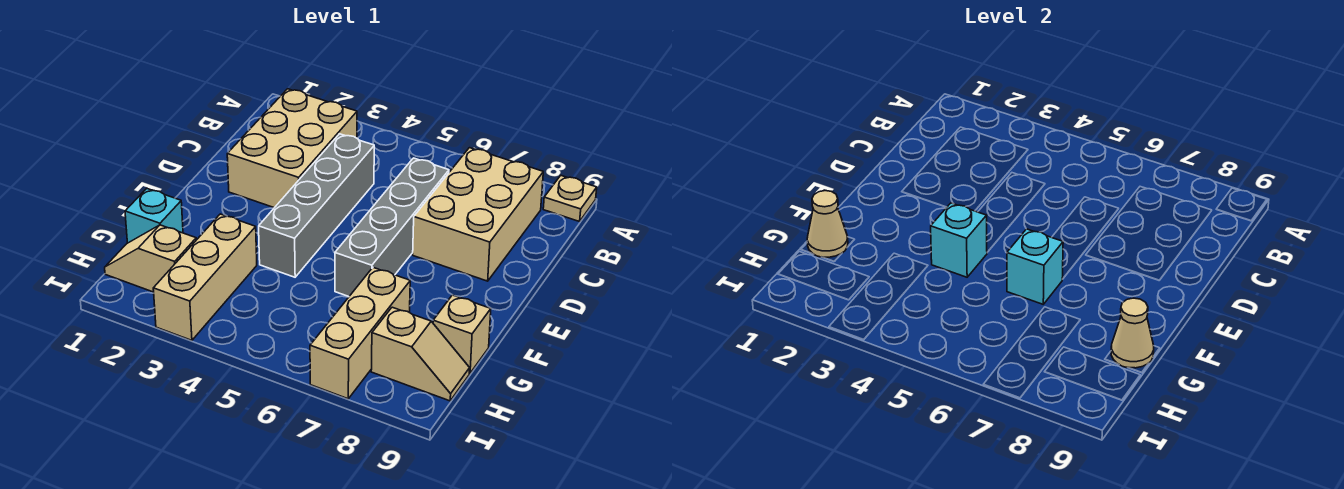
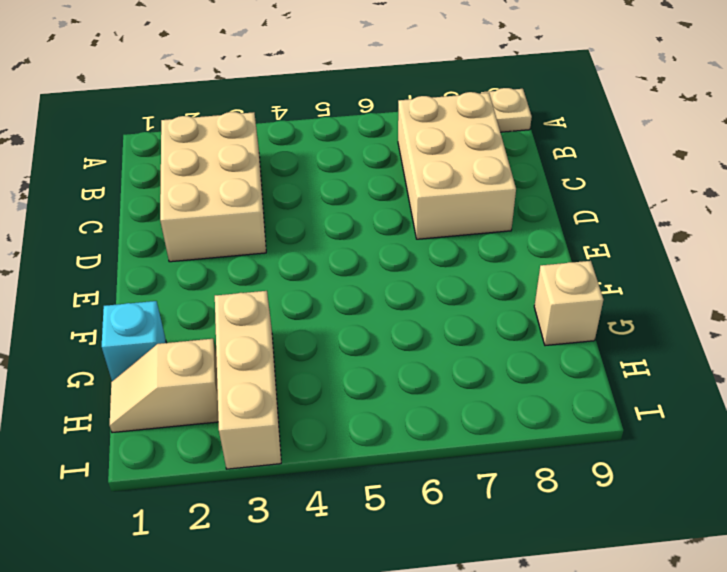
none -> grey 1x4 brick [259,134,374,277]
none -> grey 1x4 brick [335,158,449,296]
none -> tan 1x3 brick [310,268,410,399]

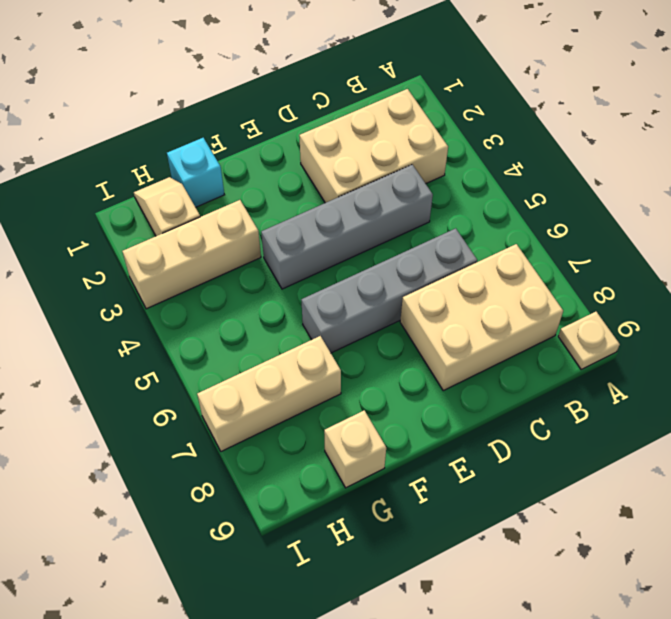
none -> tan 1x2 slope [371,307,470,401]
none -> cyan 1x1 brick [931,203,987,277]
none -> cyan 1x1 brick [1007,229,1063,304]

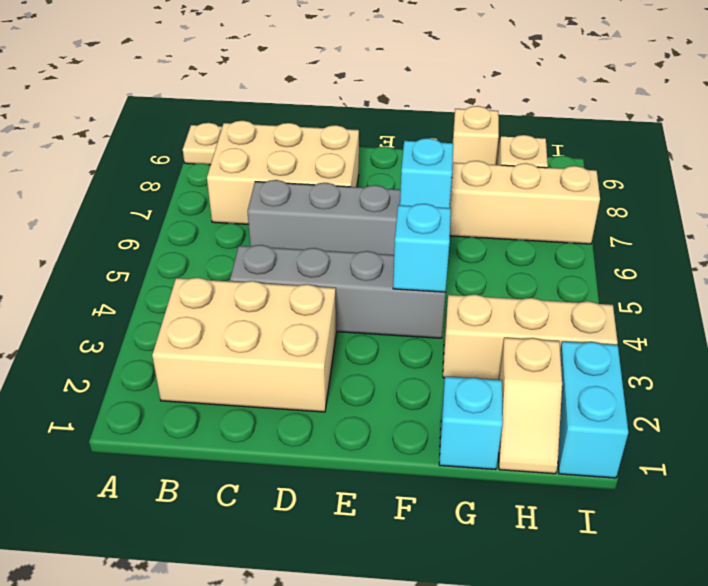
cyan 1x2 brick [558,341,628,478] -> none
none -> tan 1x1 cone [807,191,848,257]
none -> tan 1x1 cone [1111,298,1154,368]

